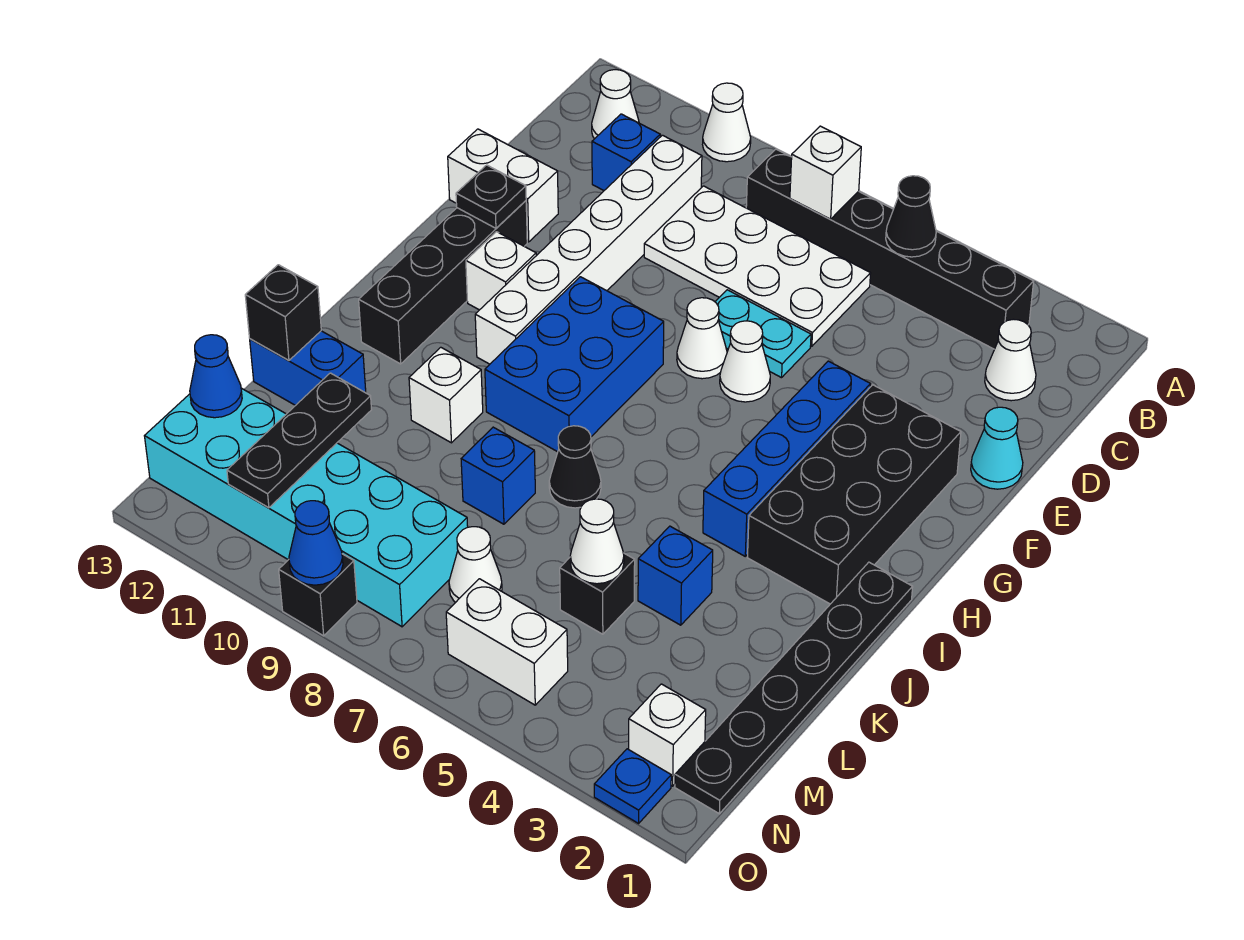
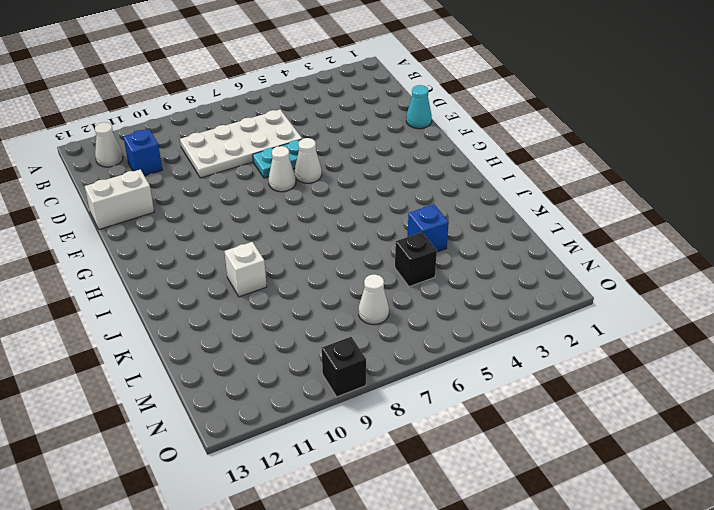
none -> white 1x1 cone [703,83,751,162]
none -> black 1x6 brick [746,149,1034,349]
none -> white 1x1 cone [985,319,1036,401]
none -> white 1x6 brick [475,135,702,364]

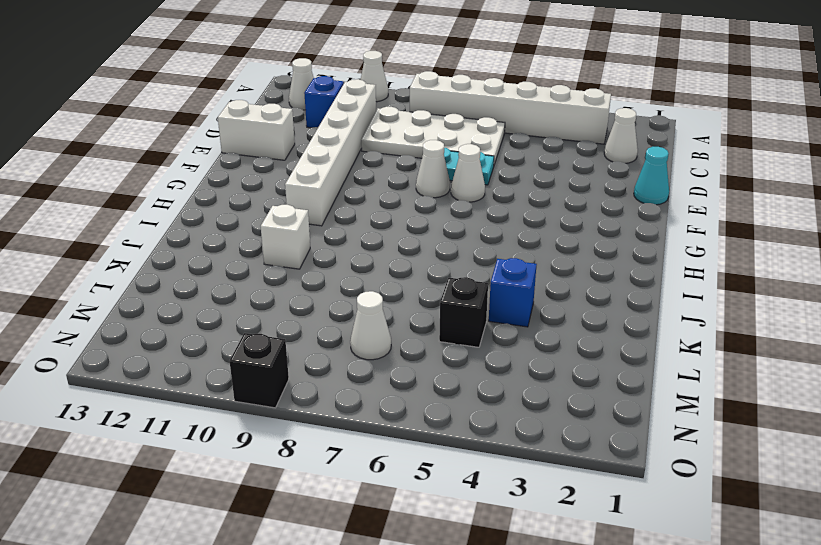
white 1x6 brick [410,71,611,144] -> black 1x6 brick [746,149,1034,349]
none -> black 2x4 brick [748,385,961,604]
none -> blue 1x4 brick [703,361,870,556]
none -> black 1x4 brick [359,201,527,364]
none -> blue 2x3 brick [485,277,664,452]

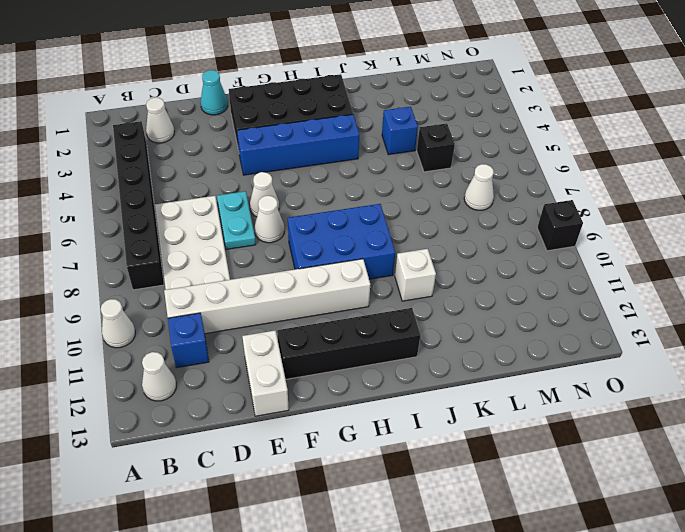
none -> white 1x1 brick [466,232,536,310]
none -> black 1x6 plate [675,562,913,814]
none -> black 1x1 cone [549,426,601,508]
none -> blue 1x1 brick [461,427,535,524]

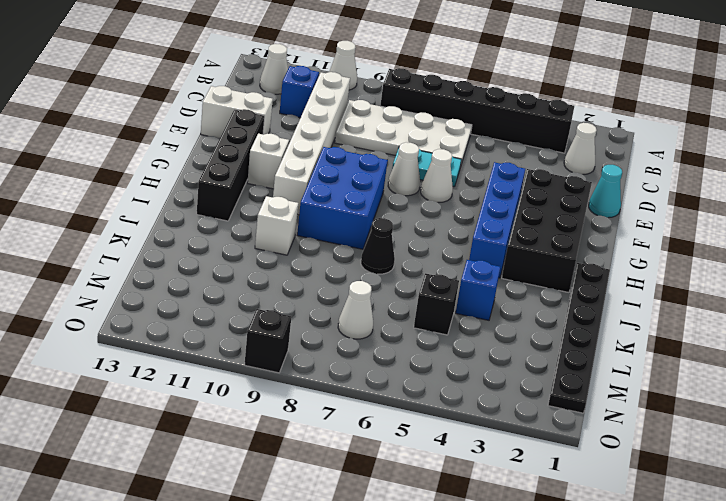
none -> blue 1x1 brick [461,427,535,524]
none -> blue 1x2 brick [250,331,366,406]
none -> cyan 2x6 brick [145,388,468,627]
none -> white 1x1 brick [629,684,706,786]

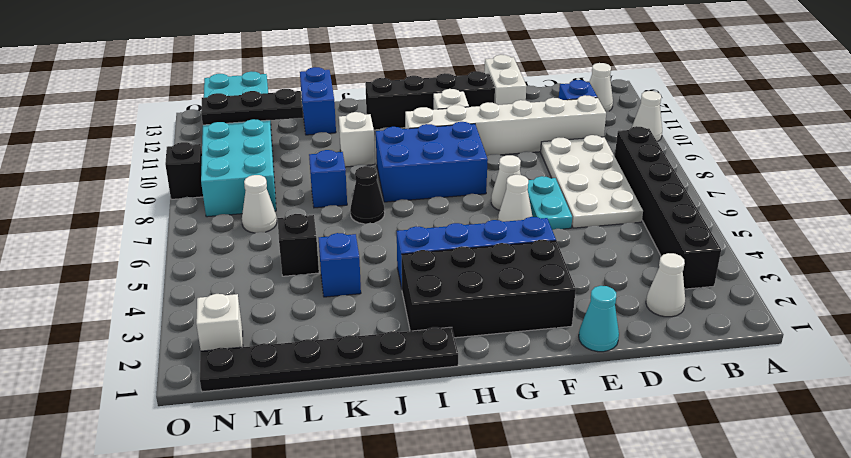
none -> white 1x2 brick [446,579,568,705]
none -> blue 1x1 plate [594,749,671,823]
none -> black 1x1 cone [886,176,936,257]
none -> white 1x1 brick [790,126,861,219]

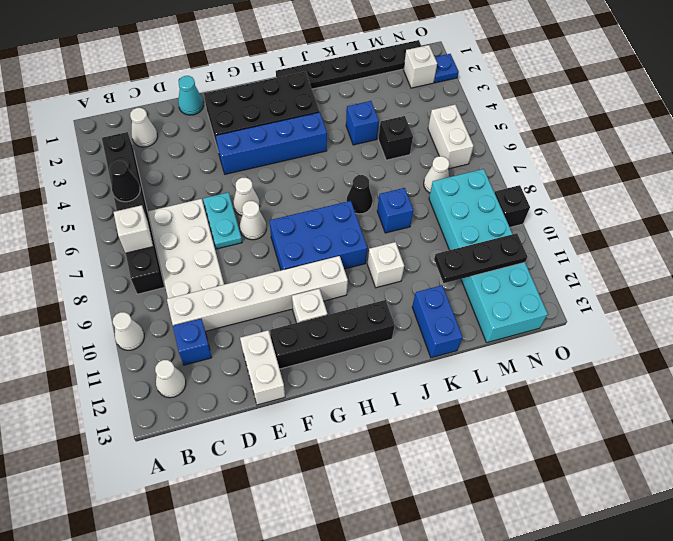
none -> black 1x1 plate [456,165,526,228]
none -> black 1x1 brick [245,265,321,360]
none -> white 1x1 cone [570,499,624,584]
none -> blue 1x1 cone [190,335,242,418]

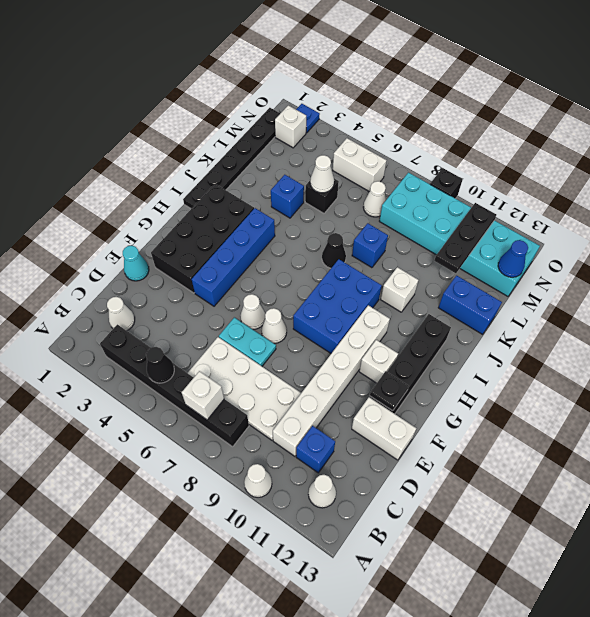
none -> black 1x1 brick [245,265,321,360]
none -> blue 1x1 cone [289,501,343,585]

